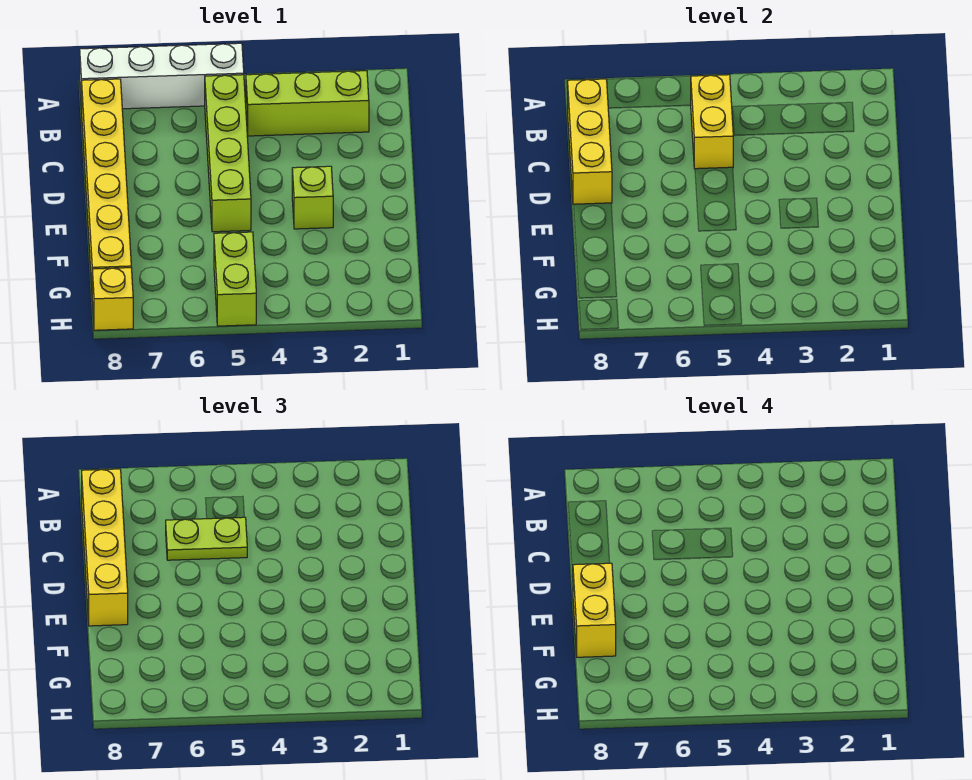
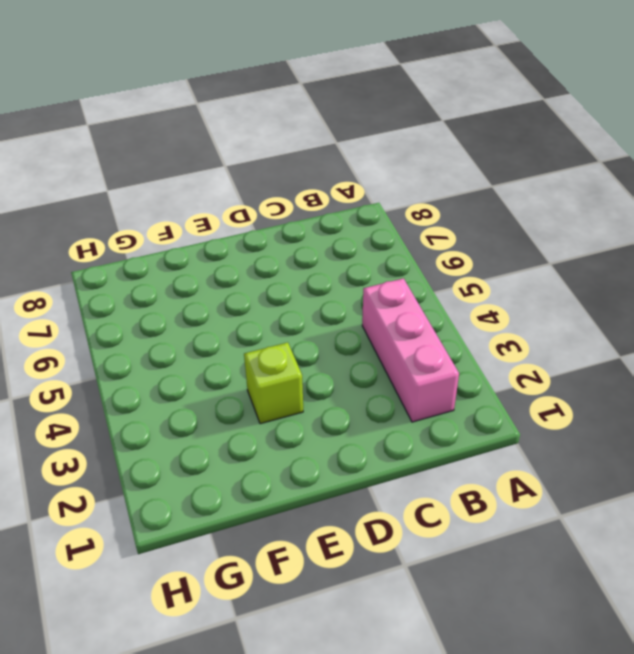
pink 1x3 brick [362,278,459,422] -> lime 1x3 brick [246,71,369,136]
none -> white 1x4 brick [80,43,244,110]
none -> lime 1x4 brick [205,75,251,232]
none -> yellow 1x6 brick [82,79,131,285]

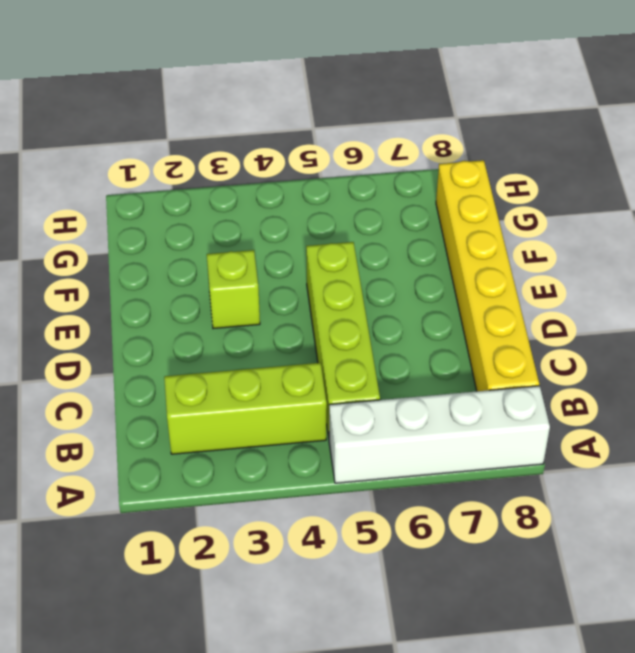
none -> lime 1x2 brick [214,232,256,326]
none -> yellow 1x1 brick [92,268,133,330]
none -> yellow 1x2 brick [690,75,733,169]

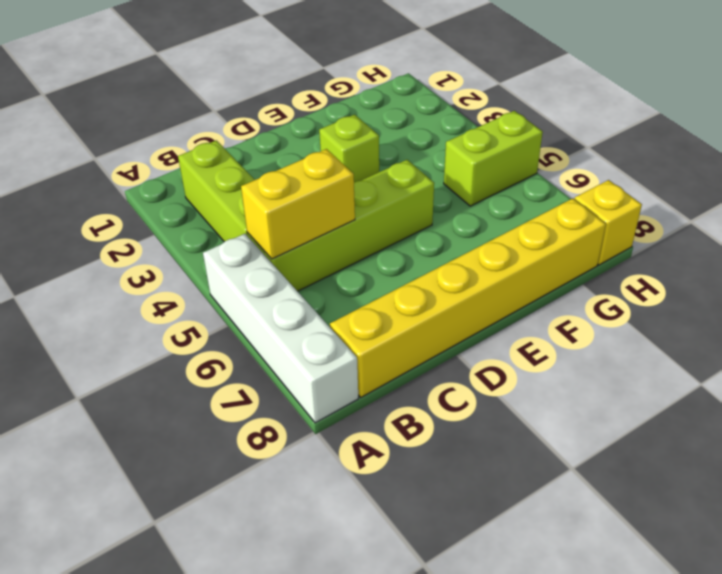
none -> yellow 1x3 brick [568,79,612,204]
none -> yellow 1x4 brick [82,469,128,626]
none -> lime 1x2 plate [166,517,247,560]

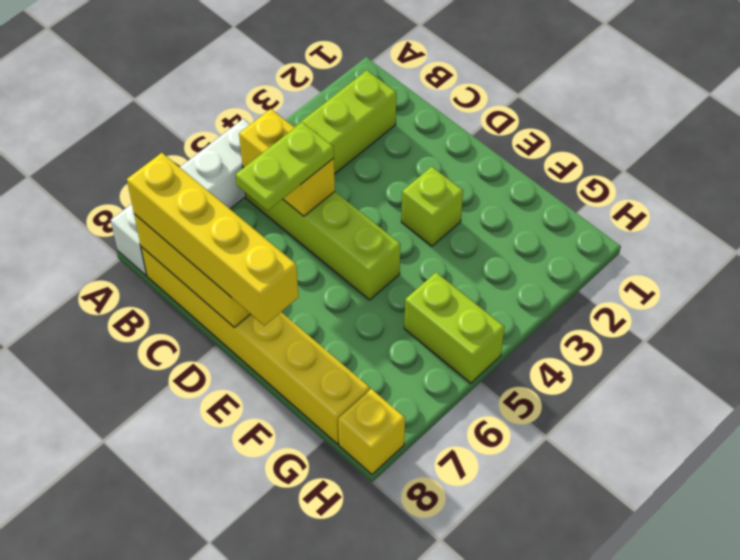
none -> yellow 1x2 brick [573,563,616,657]

